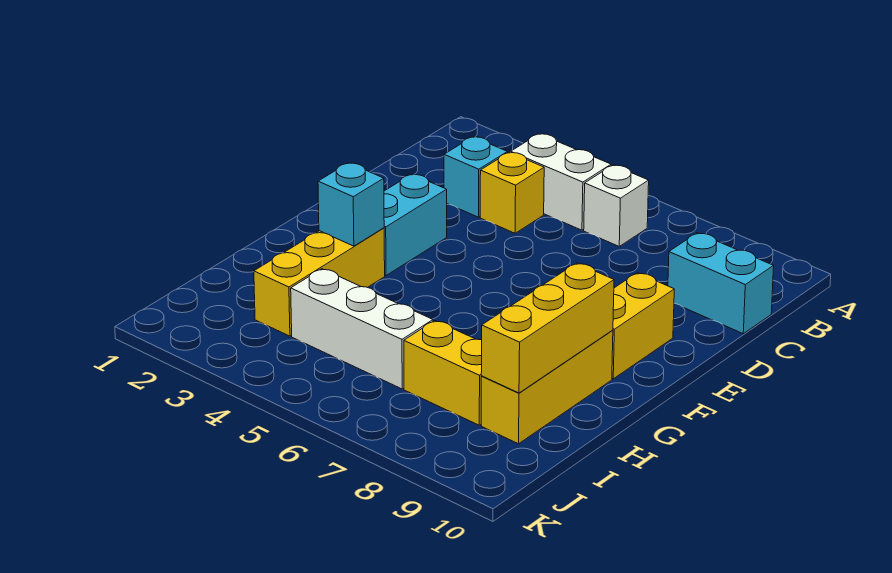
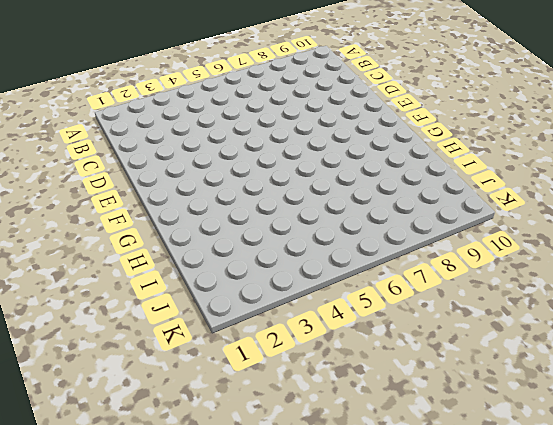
none -> white 1x2 brick [511,134,611,230]
none -> white 1x1 brick [584,165,649,246]
none -> cyan 1x1 brick [444,137,508,217]

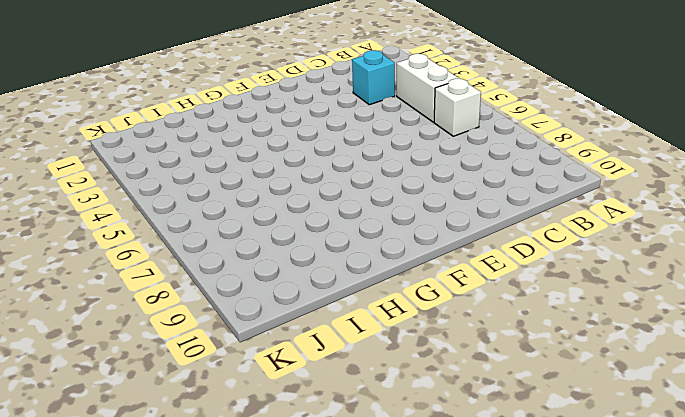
none -> yellow 1x1 brick [480,152,544,233]
none -> cyan 1x2 brick [668,233,774,334]
none -> cyan 1x2 brick [384,174,447,276]

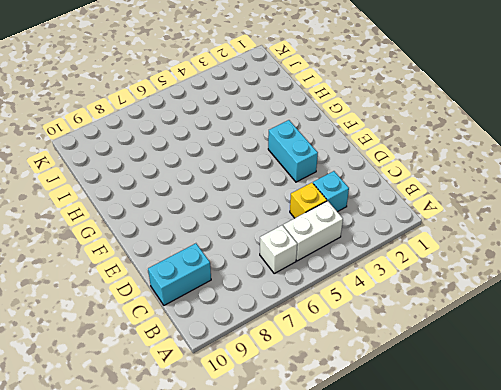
none -> yellow 1x2 brick [612,273,674,379]
none -> yellow 1x3 brick [254,228,385,336]
none -> yellow 1x3 brick [481,330,613,444]

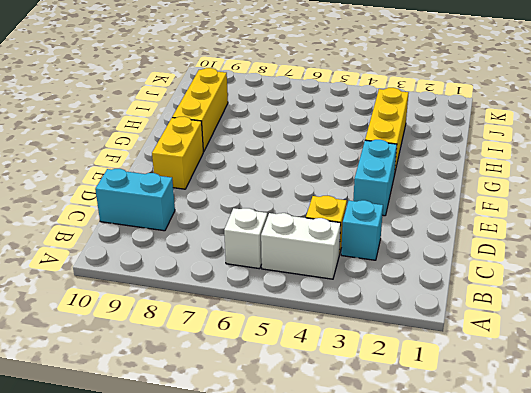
none -> white 1x3 brick [291,269,433,389]
none -> yellow 1x2 brick [404,321,482,425]
none -> cyan 1x1 brick [318,163,384,246]

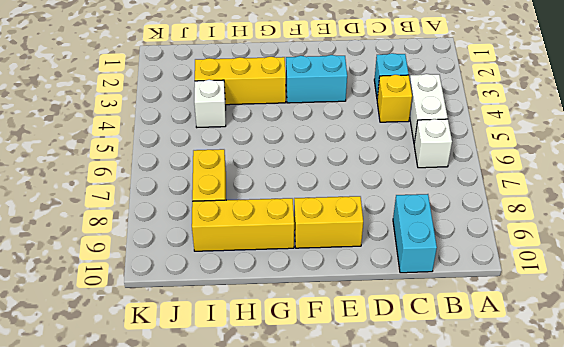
white 1x1 brick [194,80,226,127] -> white 1x3 brick [291,269,433,389]
none -> cyan 1x1 brick [318,163,384,246]
none -> yellow 1x3 brick [481,263,614,393]

